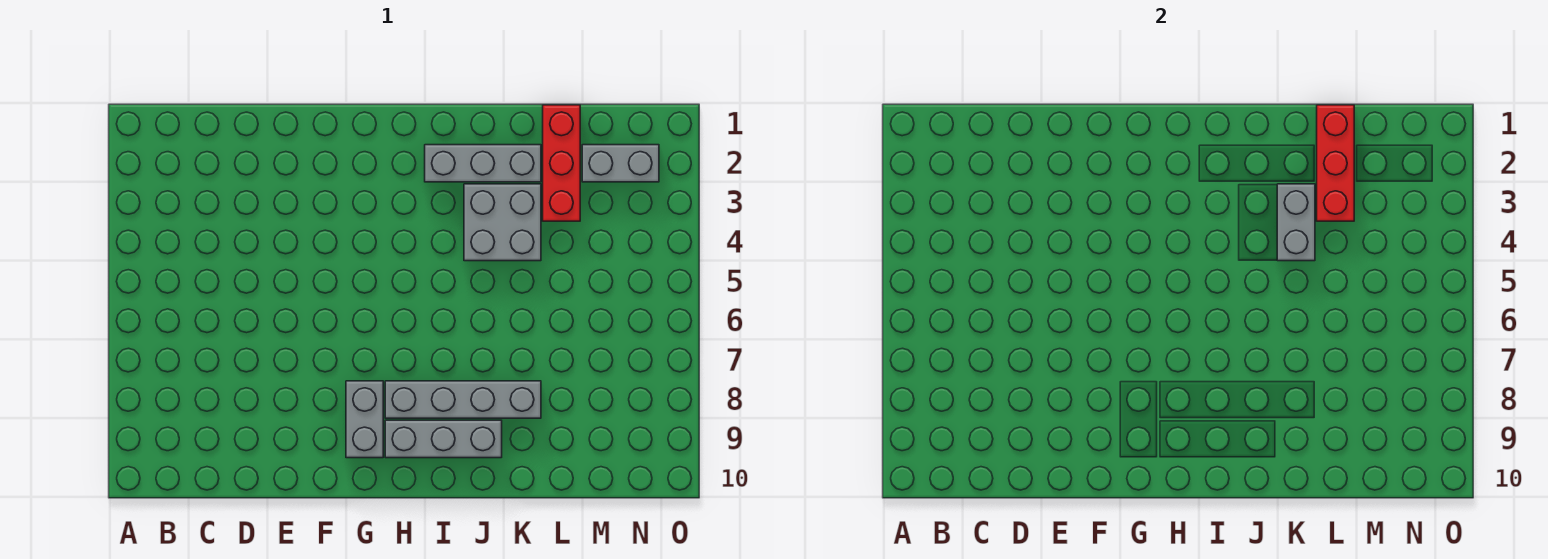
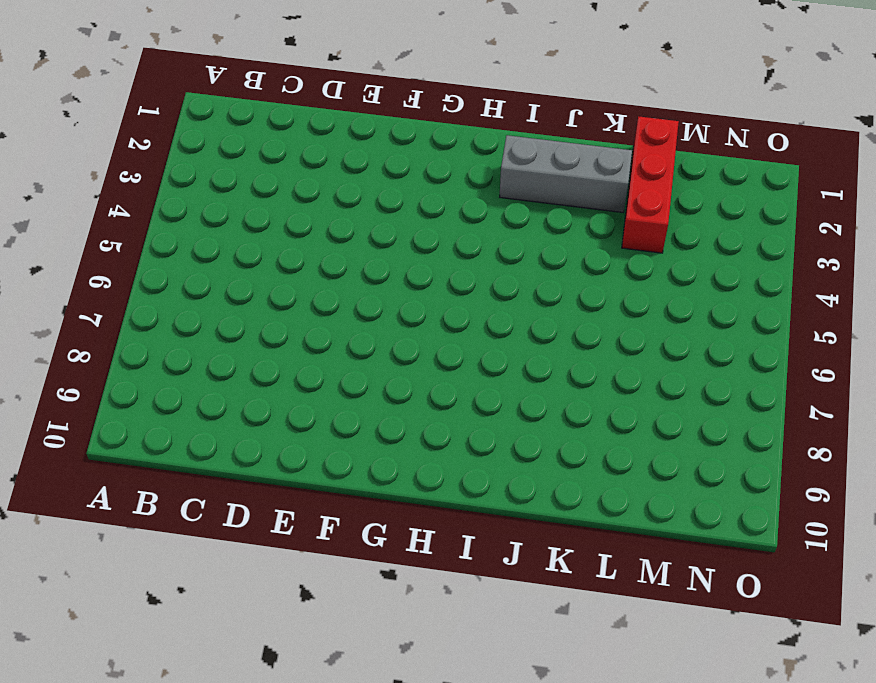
none -> grey 1x2 brick [346,381,383,458]
none -> grey 1x4 brick [385,381,541,418]

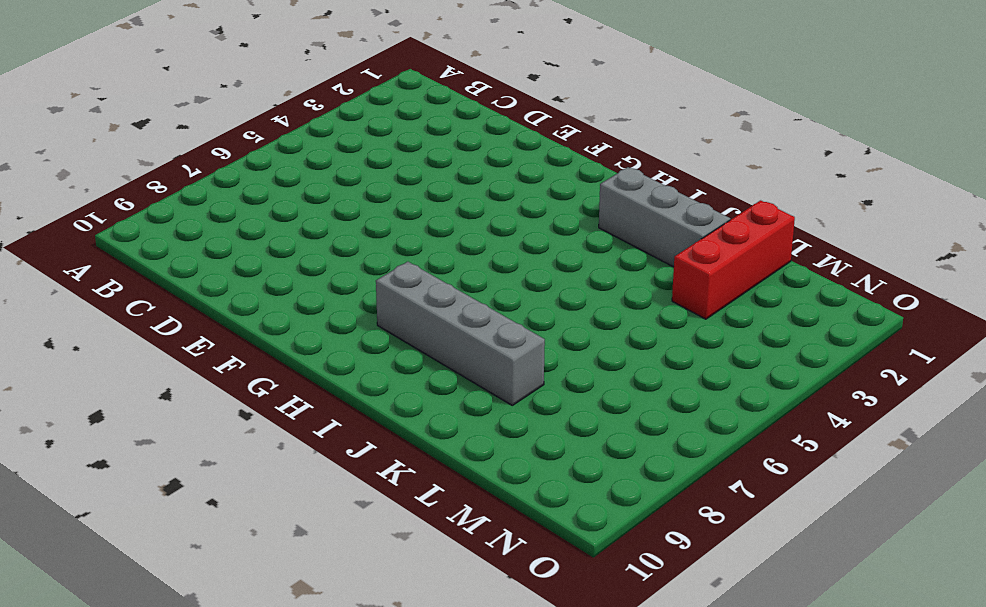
none -> grey 1x2 brick [346,381,383,458]
none -> grey 1x3 brick [385,420,502,458]

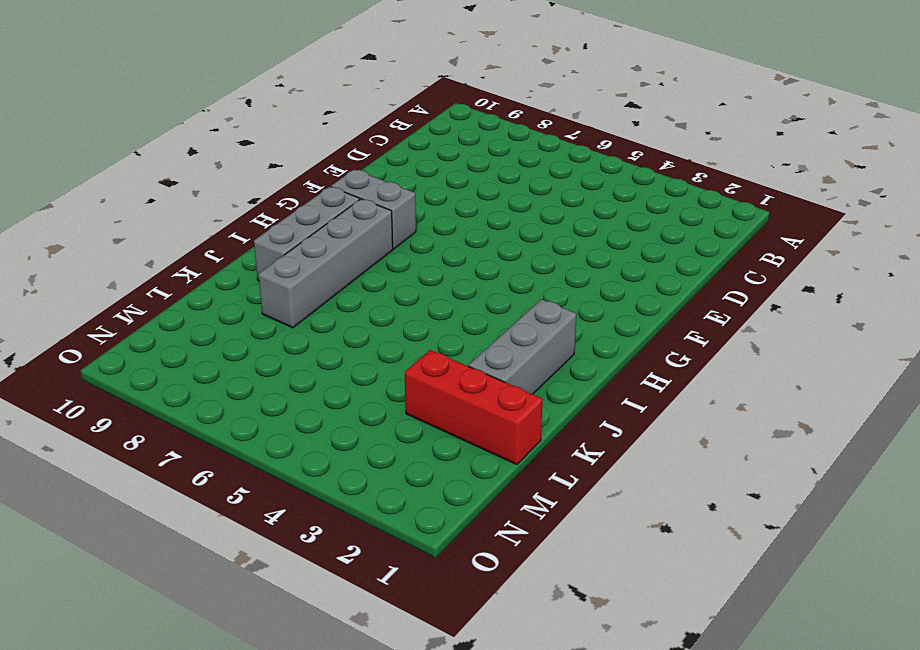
none -> grey 2x2 brick [464,184,541,261]
none -> grey 1x2 brick [582,145,659,182]

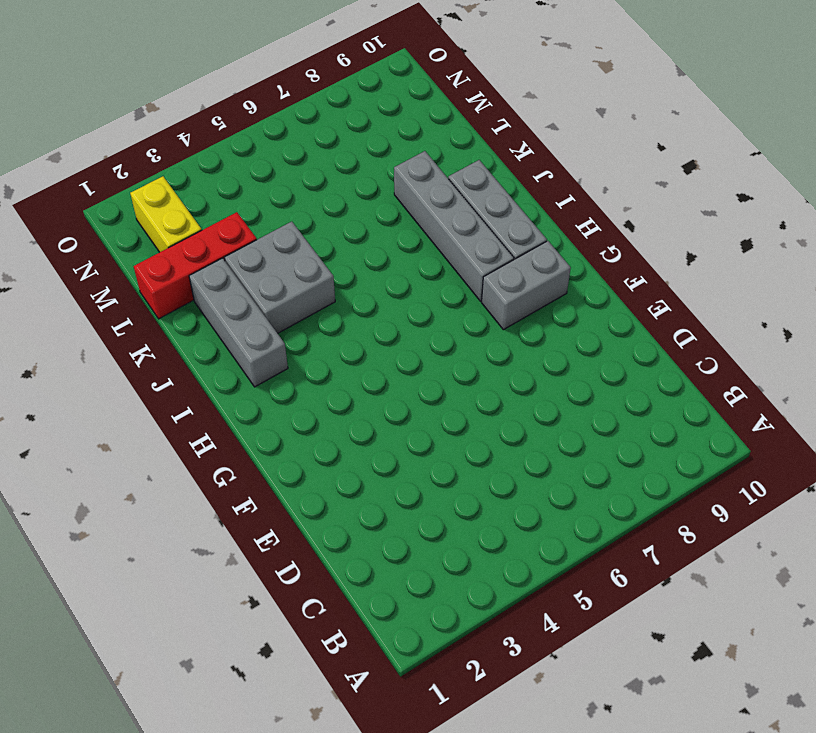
yellow 1x2 brick [130,176,202,252] -> grey 1x2 brick [582,145,659,182]
none -> grey 1x2 brick [1277,184,1315,261]
none -> red 1x3 brick [1317,105,1354,221]

